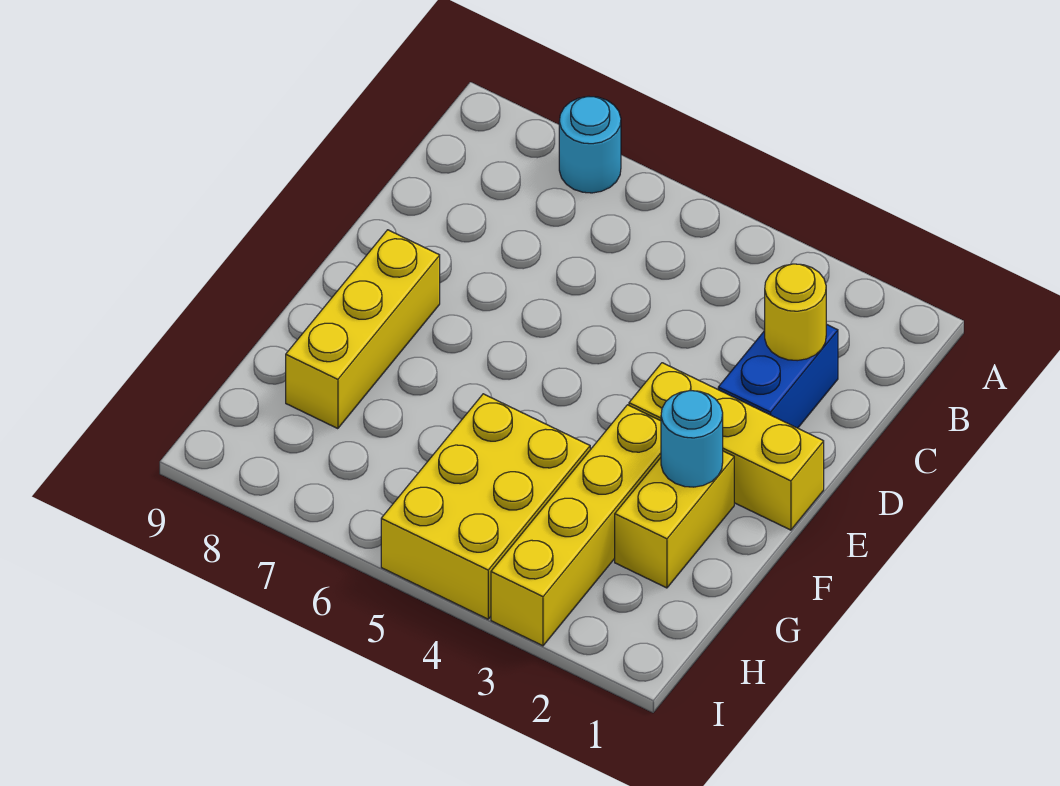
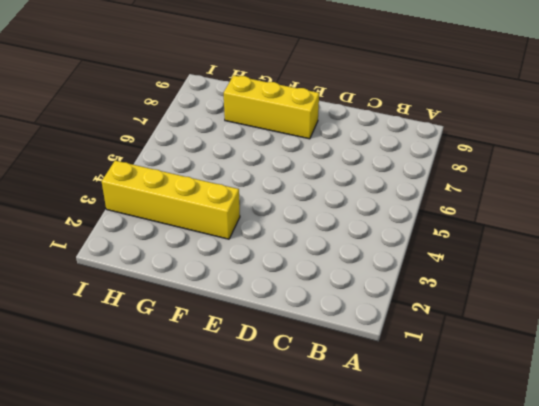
none -> cyan 1x1 round brick [559,96,621,193]
none -> blue 1x2 brick [718,324,838,428]

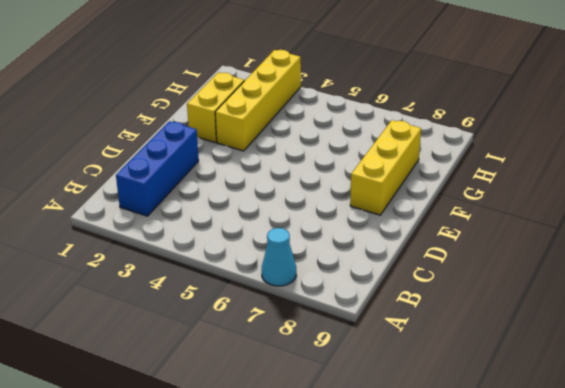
cyan 1x1 cone [262,228,296,286] -> cyan 1x1 round brick [559,96,621,193]
blue 1x3 brick [116,121,199,216] -> blue 1x2 brick [718,324,838,428]
none -> yellow 1x3 brick [629,363,824,530]
none -> yellow 2x3 brick [381,394,590,619]

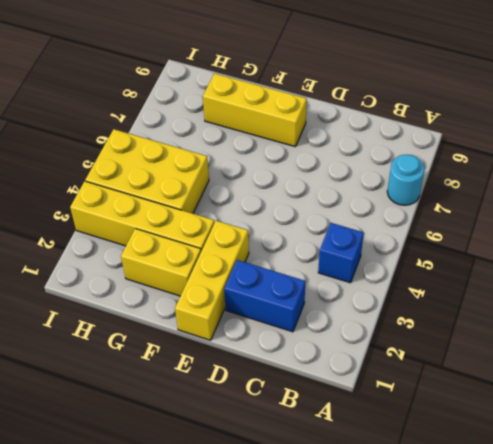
blue 1x1 brick [318,223,364,283] -> none
none -> yellow 1x1 round brick [765,264,826,361]
none -> cyan 1x1 round brick [661,391,723,487]

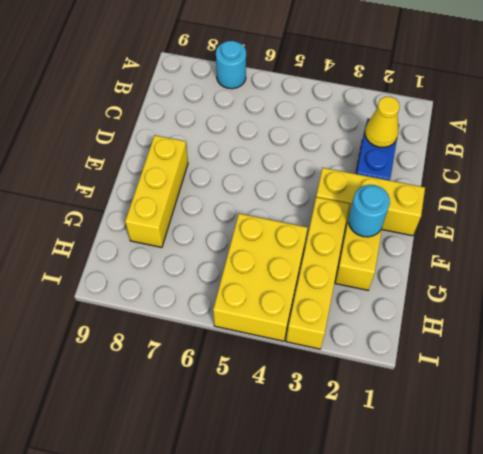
yellow 1x1 cone [365,97,400,147] -> yellow 1x1 round brick [765,264,826,361]

